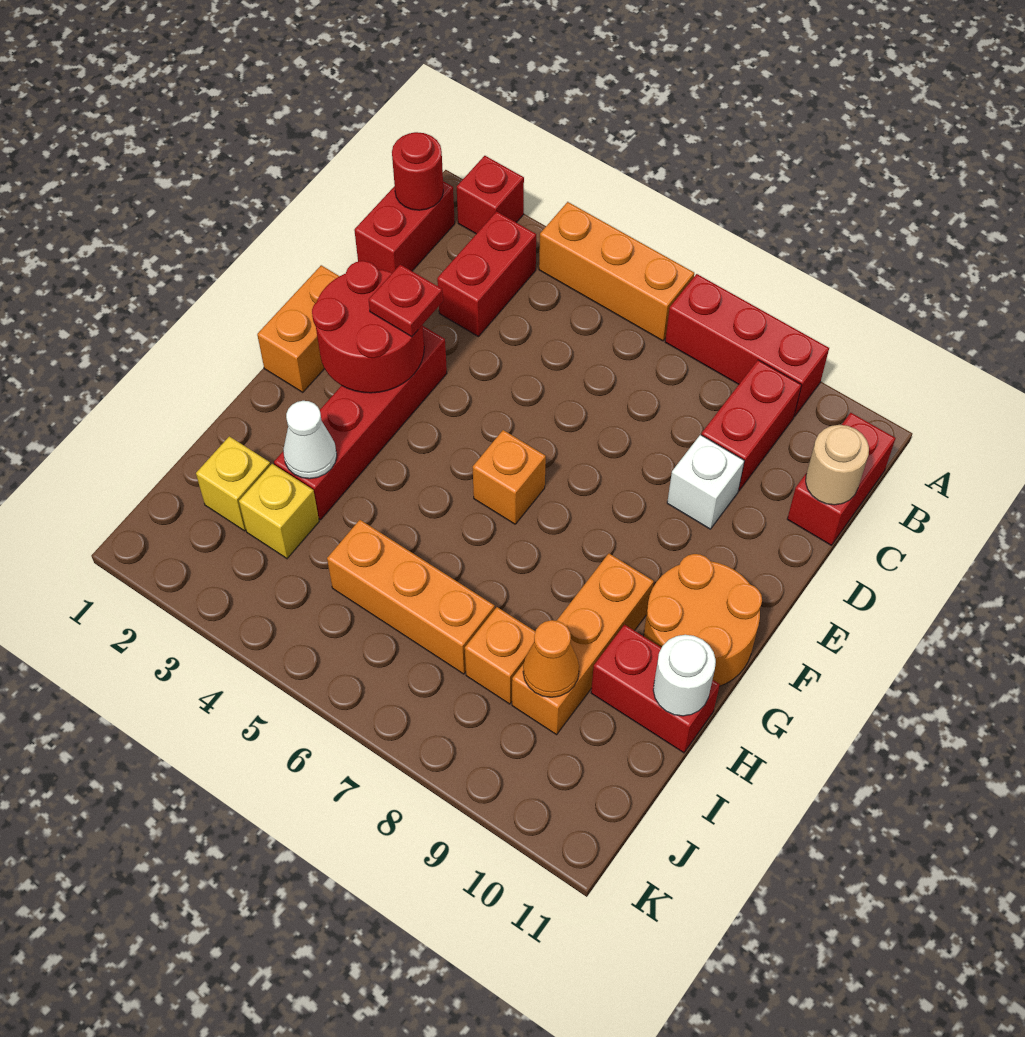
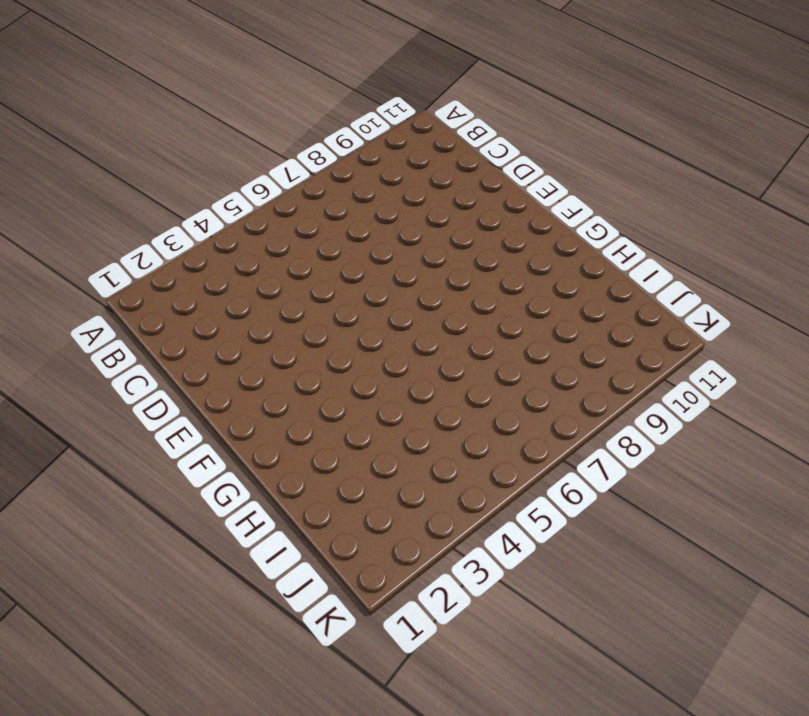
none -> red 1x1 brick [457,156,524,234]
none -> orange 1x3 brick [539,202,694,341]
none -> red 1x3 brick [665,274,829,417]

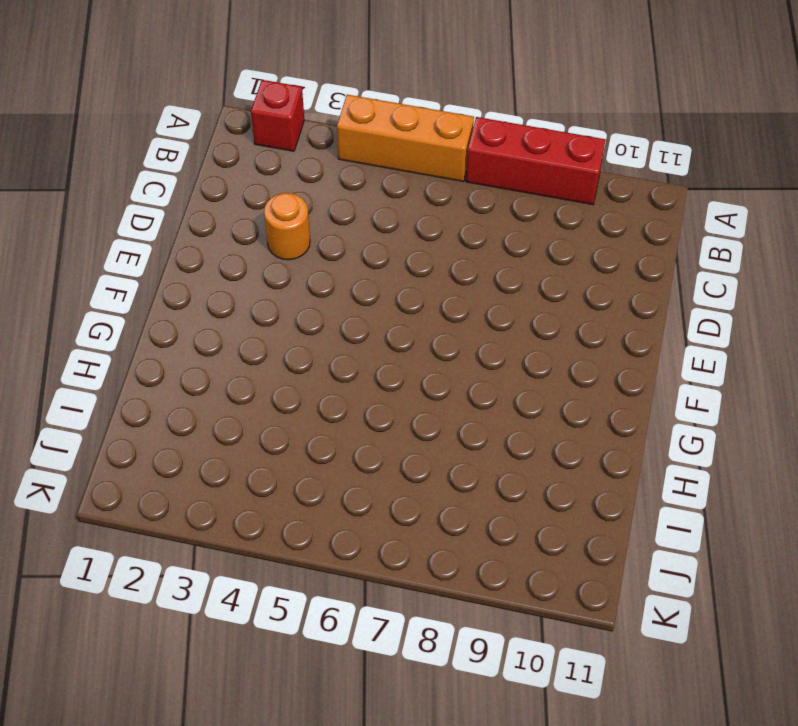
orange 1x1 round brick [264,193,310,260] -> none
none -> red 1x2 brick [354,181,455,273]
none -> red 1x2 brick [437,212,536,337]
none -> red 1x2 brick [701,360,802,491]

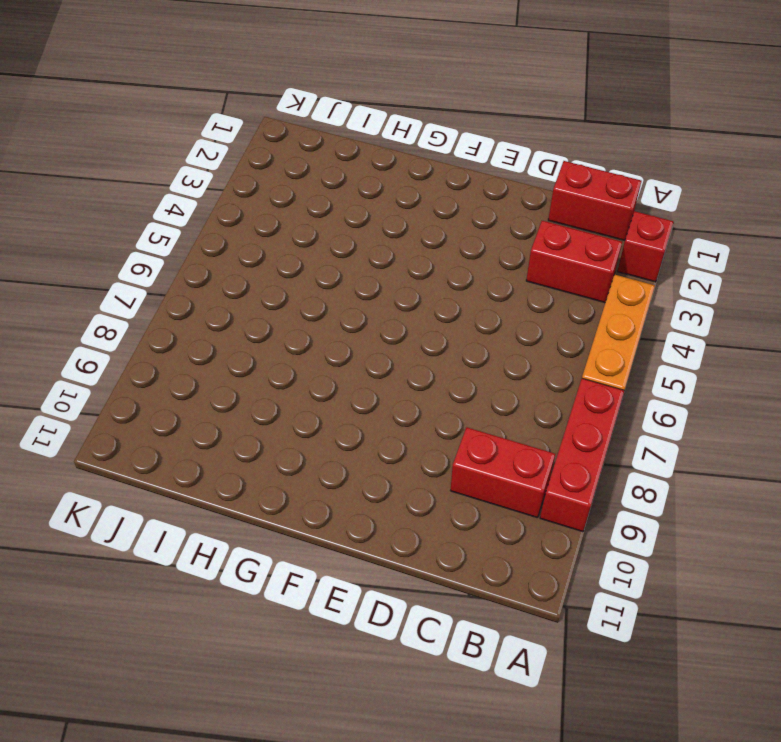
none -> red 1x2 brick [787,413,895,545]
none -> white 1x1 brick [667,435,744,529]
none -> orange 1x2 brick [257,265,339,392]

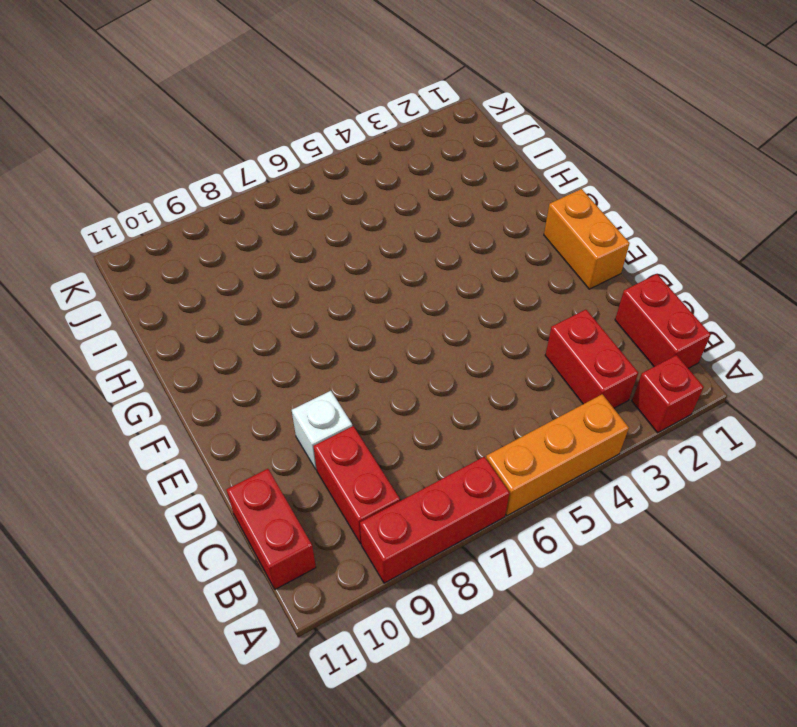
none -> red 1x4 brick [274,326,447,519]
none -> orange 1x1 brick [473,430,546,524]
none -> orange 2x2 round brick [644,554,762,686]

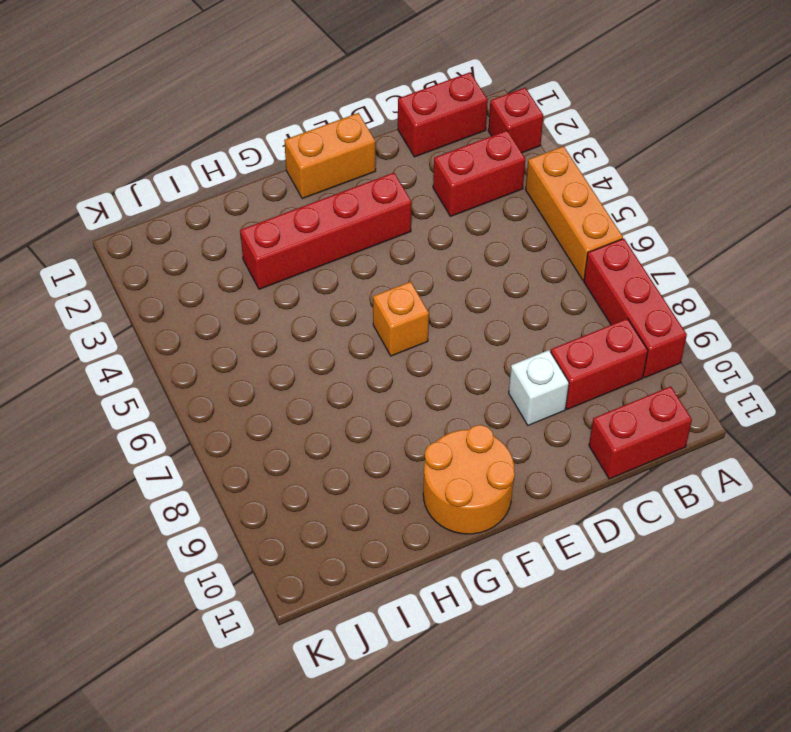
none -> orange 1x3 brick [512,554,654,735]
none -> red 1x2 brick [591,625,720,753]
none -> yellow 1x1 brick [196,436,270,531]

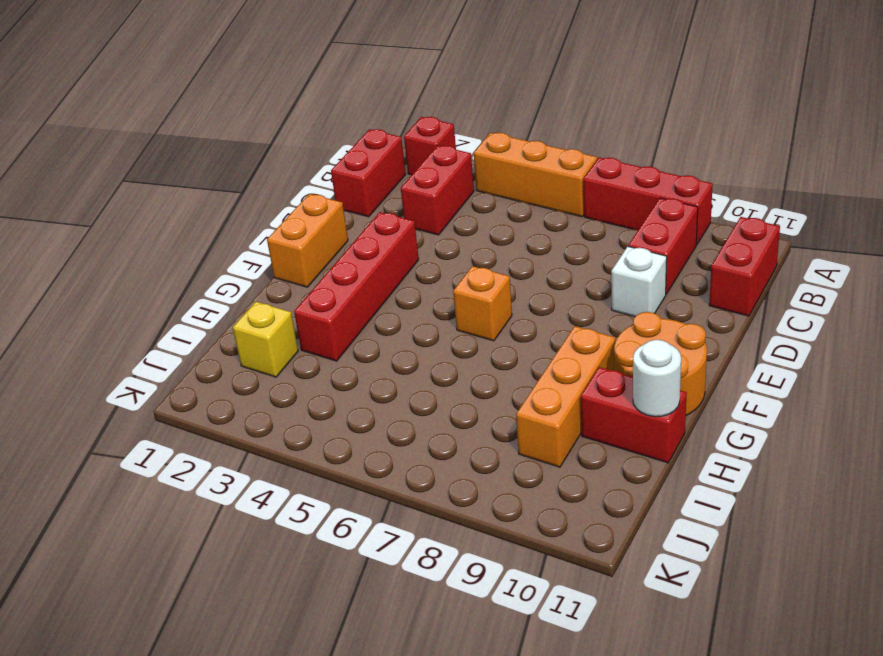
none -> yellow 1x1 brick [239,464,319,558]
none -> orange 1x3 brick [327,520,495,674]
none -> orange 1x1 brick [465,607,535,704]

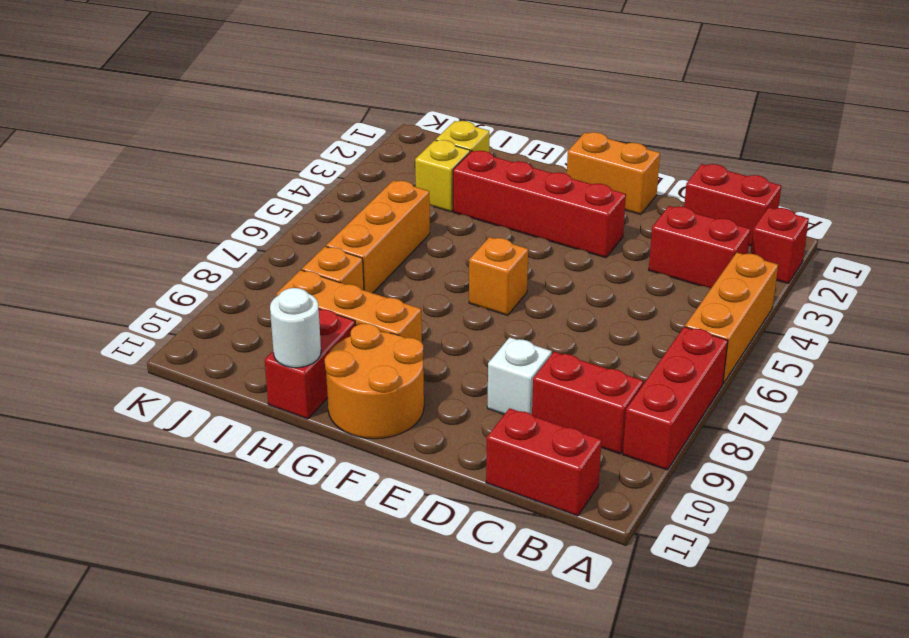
none -> red 1x1 round brick [392,132,443,210]
none -> tan 1x1 round brick [806,425,869,505]
none -> red 2x2 round brick [312,261,424,393]

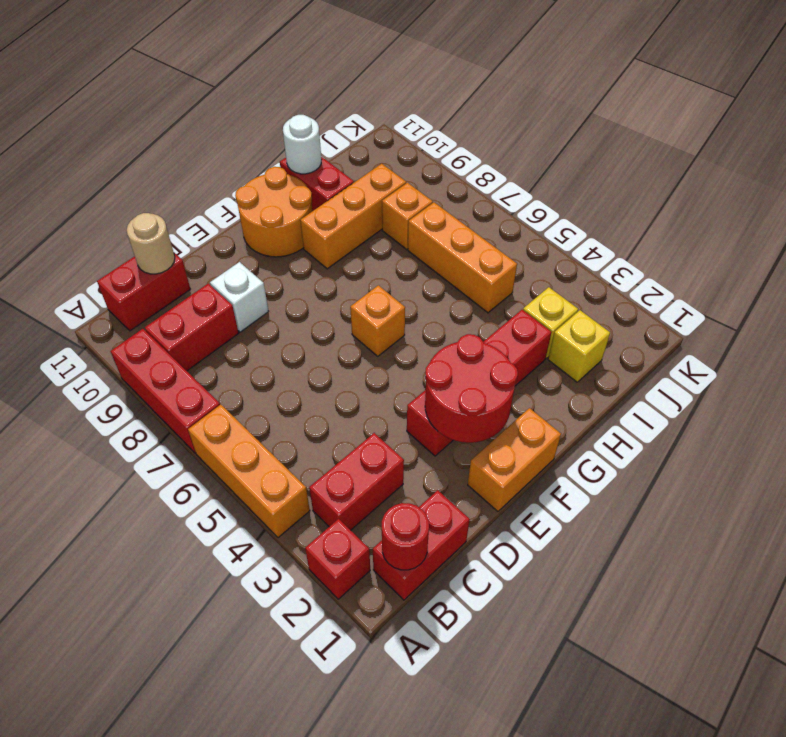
none -> white 1x1 cone [283,401,337,479]
none -> orange 1x1 cone [523,620,579,697]
none -> red 1x1 plate [369,264,443,337]

